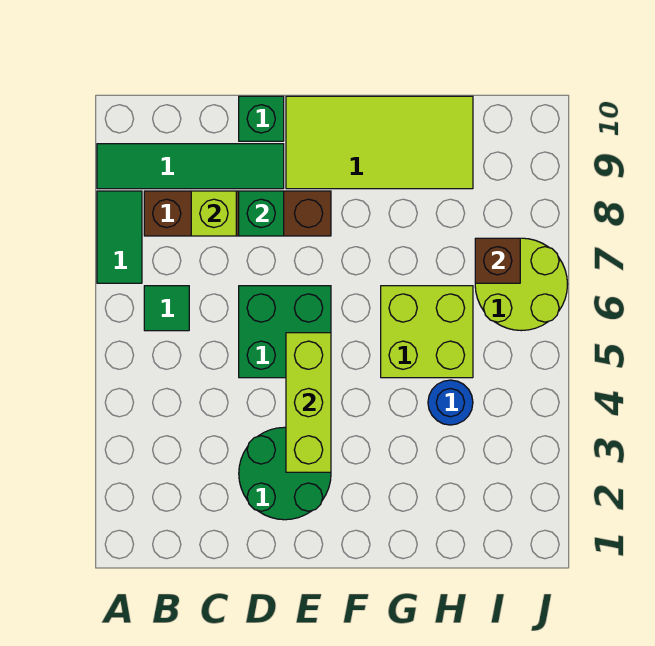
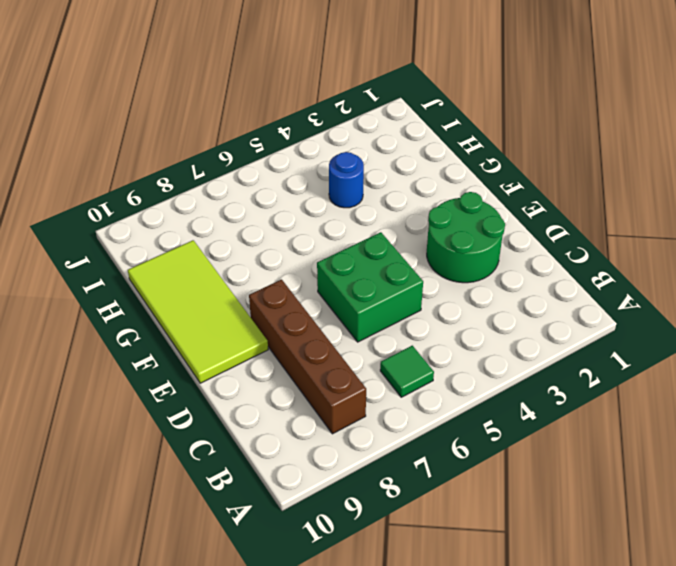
none -> green 1x2 tile [97,191,142,283]
none -> green 1x4 tile [97,144,284,189]
none -> green 1x1 brick [239,96,284,141]

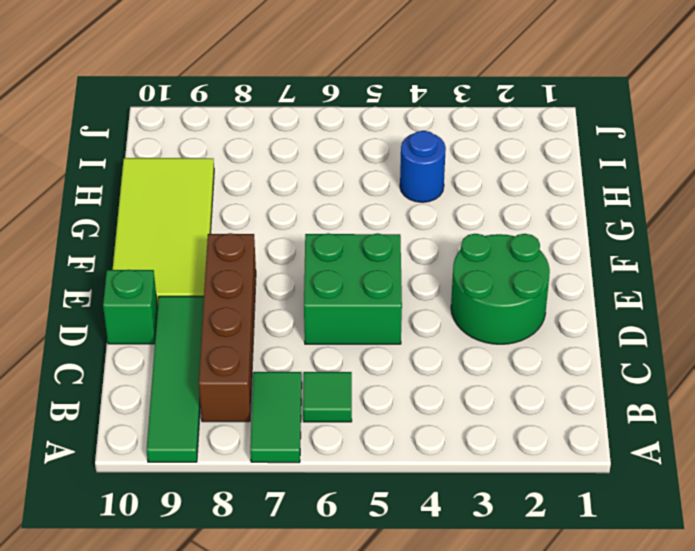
green 1x2 tile [250,372,302,463] -> green 1x2 tile turned to [97,191,142,283]
none -> lime 2x2 brick [381,286,473,378]
none -> lime 2x2 round brick [475,238,568,331]
none -> lime 1x1 brick [191,191,236,236]

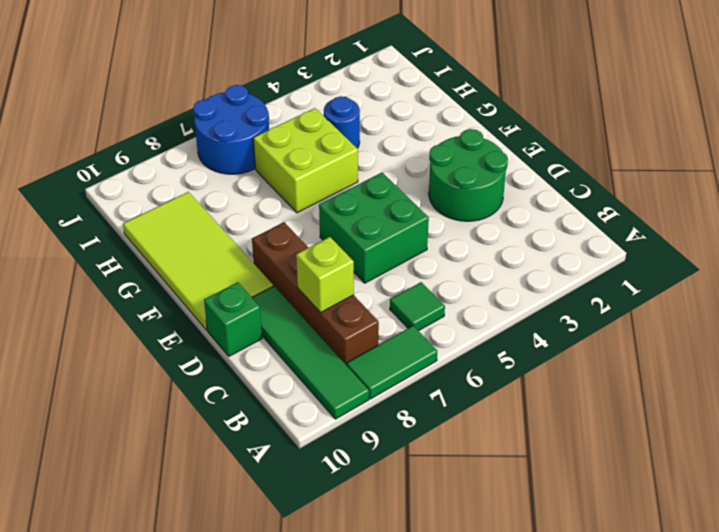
blue 2x2 round brick [193,85,269,174] -> lime 2x2 round brick [475,238,568,331]
none -> green 1x1 brick [239,191,284,236]
none -> lime 1x3 brick [286,333,331,472]
none -> brown 1x1 brick [475,238,520,283]

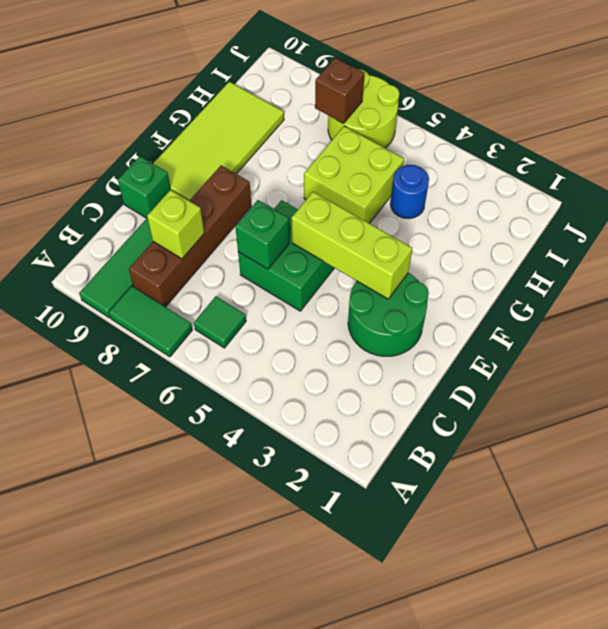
green 1x1 brick [235,200,289,269] -> green 1x1 brick moved to [239,191,284,236]

